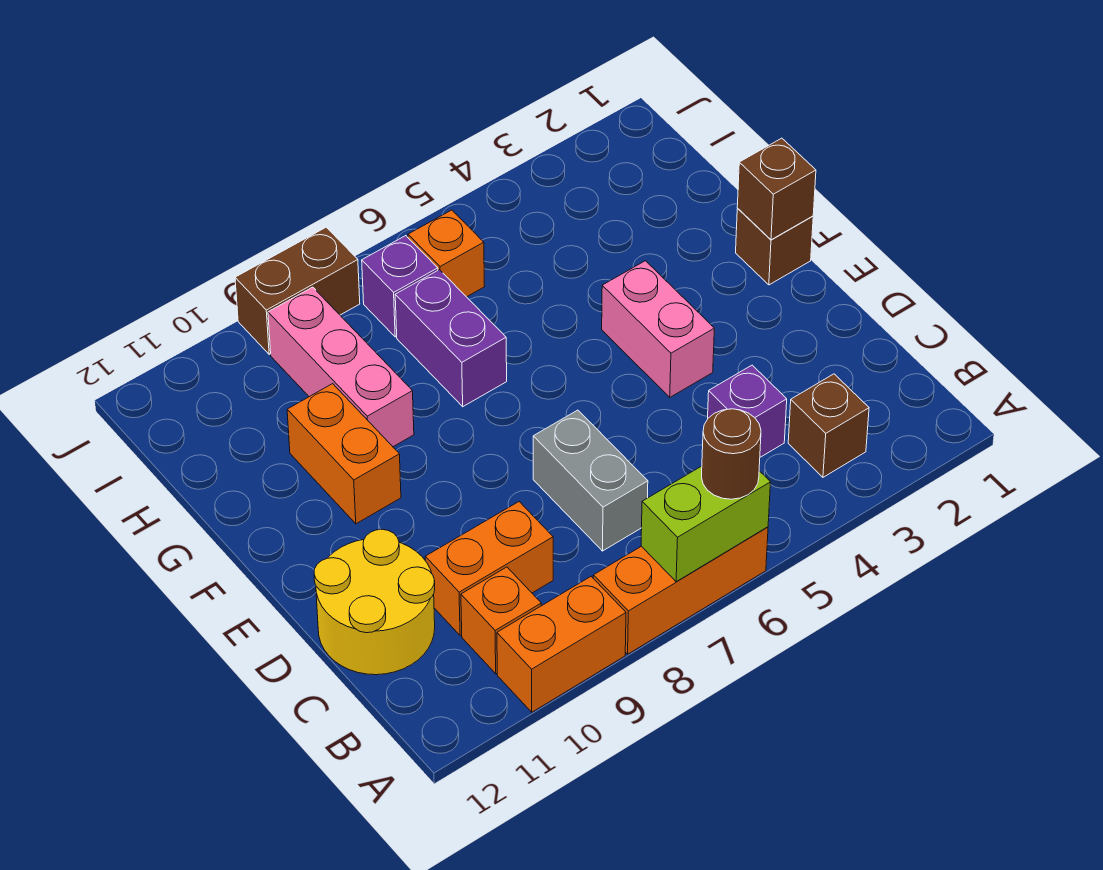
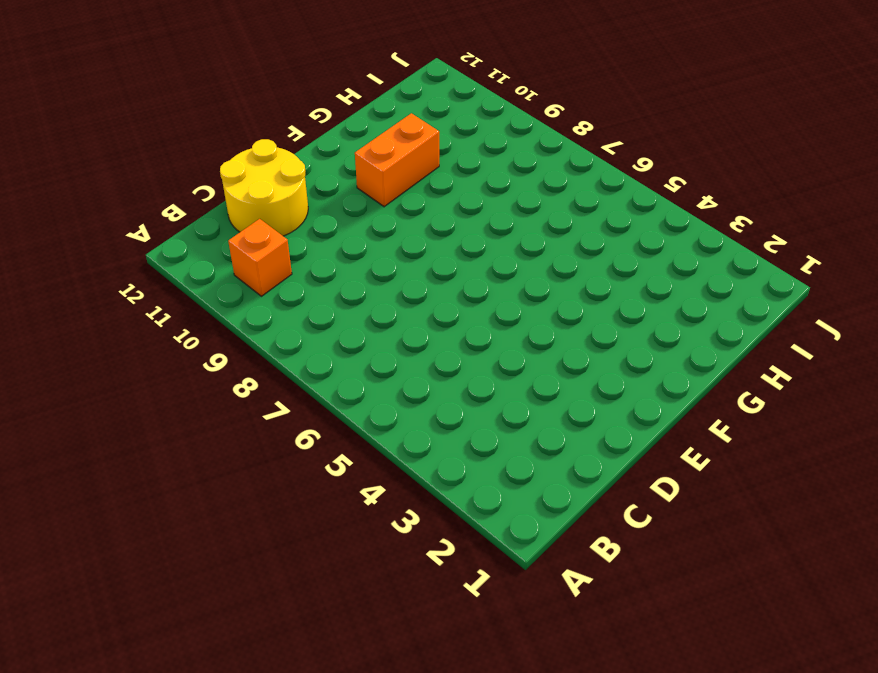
none -> orange 1x3 brick [593,527,768,654]
none -> orange 1x2 brick [497,577,626,712]
none -> brown 1x1 brick [788,374,869,477]

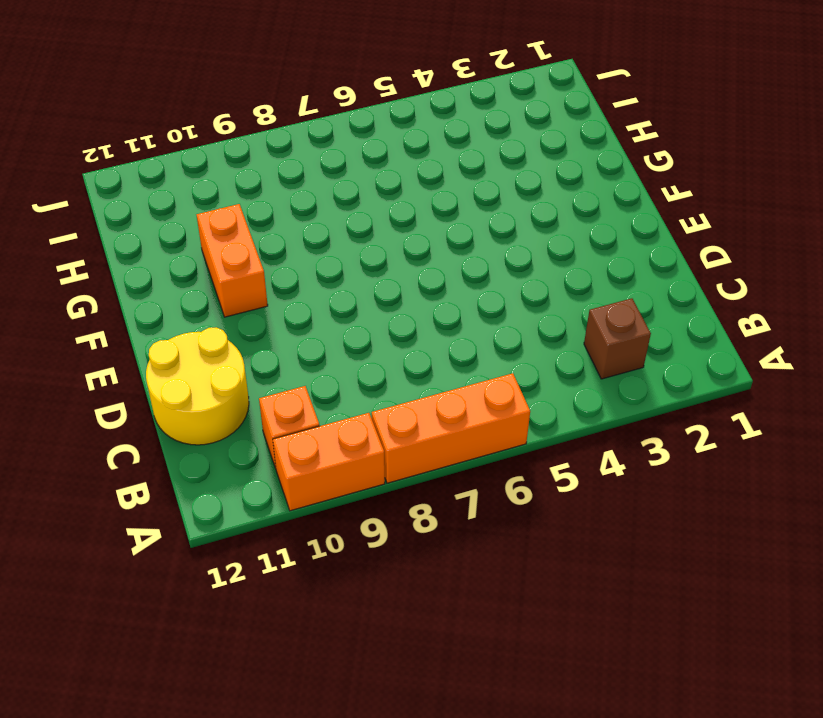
none -> purple 1x1 brick [708,365,787,457]
none -> grey 1x2 brick [533,410,648,551]
none -> orange 1x2 brick [425,502,553,636]

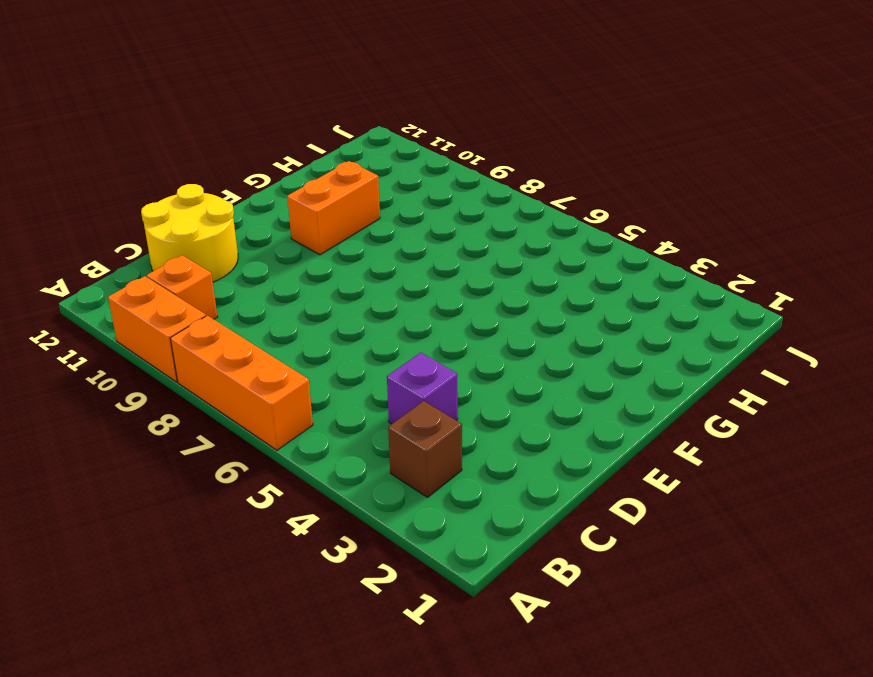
none -> grey 1x2 brick [533,410,648,551]
none -> orange 1x2 brick [425,502,553,636]
none -> pink 1x2 brick [602,261,714,397]

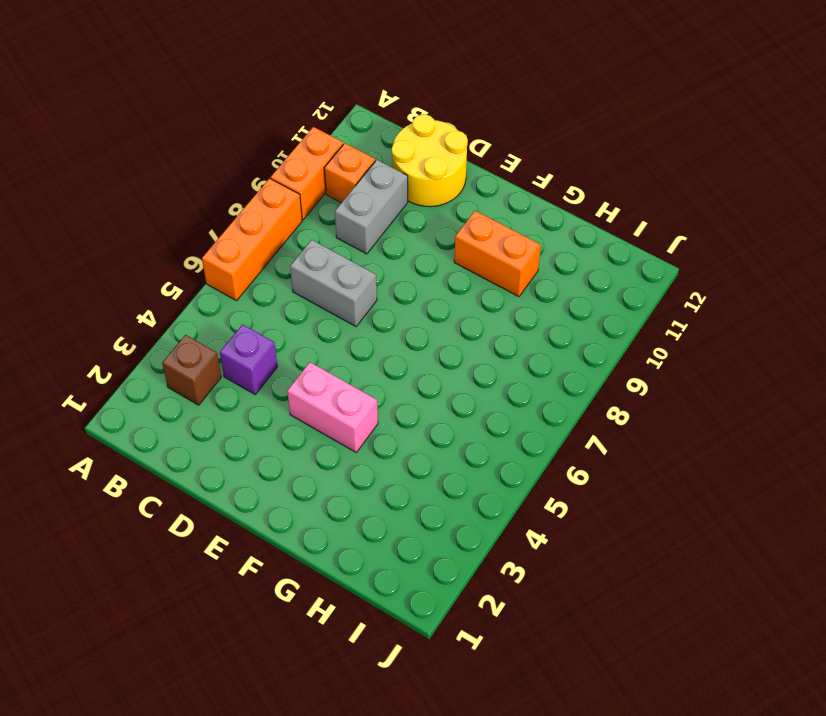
grey 1x2 brick [335,160,408,254] -> orange 1x2 brick [425,502,553,636]
none -> brown 1x1 brick [736,209,813,285]
none -> purple 1x2 brick [395,270,507,407]
none -> pink 1x3 brick [268,287,414,447]

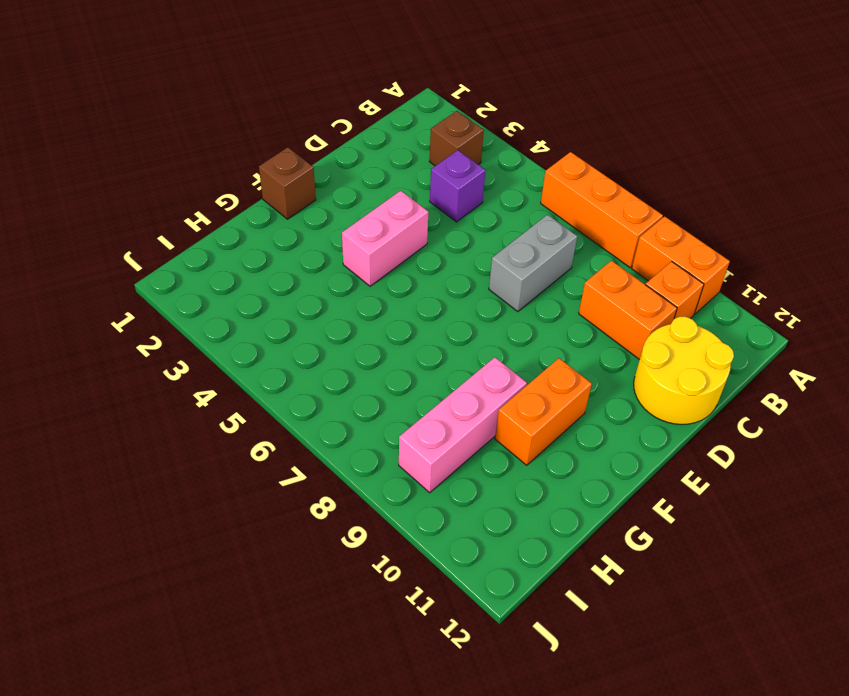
none -> purple 1x2 brick [395,270,507,407]
none -> orange 1x1 brick [408,210,485,297]
none -> purple 1x1 brick [362,236,438,337]

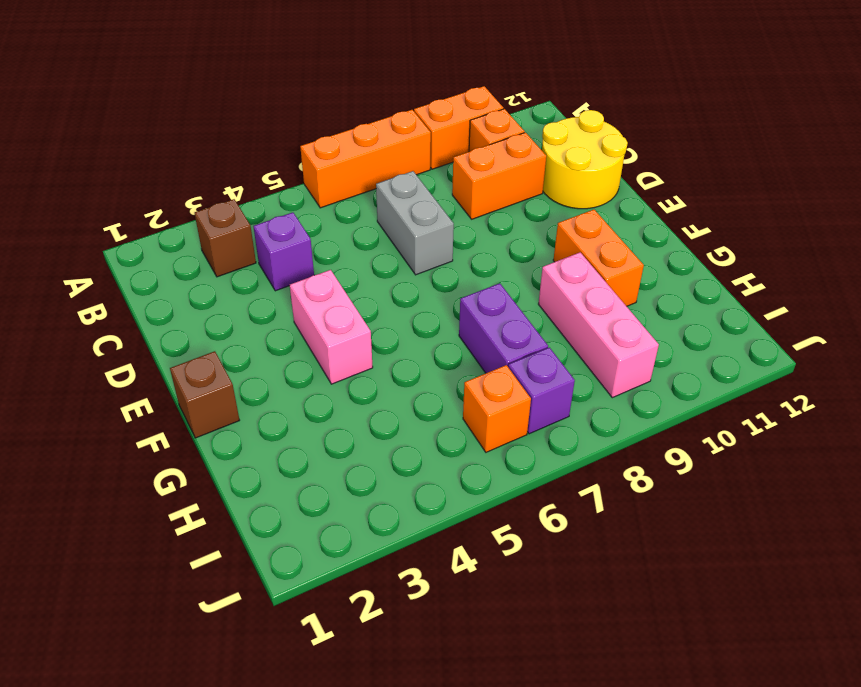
none -> brown 1x2 brick [235,227,360,354]
none -> lime 1x2 brick [641,466,771,582]
none -> brown 1x1 brick [737,138,816,240]

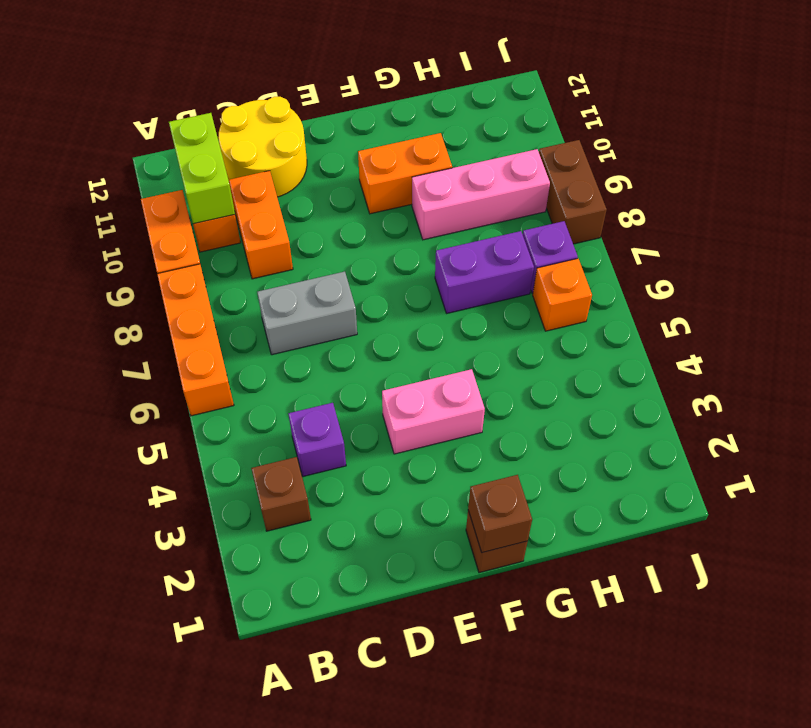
lime 1x2 brick [169,113,235,224] -> lime 1x2 brick moved to [641,466,771,582]
none -> brown 1x1 round brick [702,409,761,499]

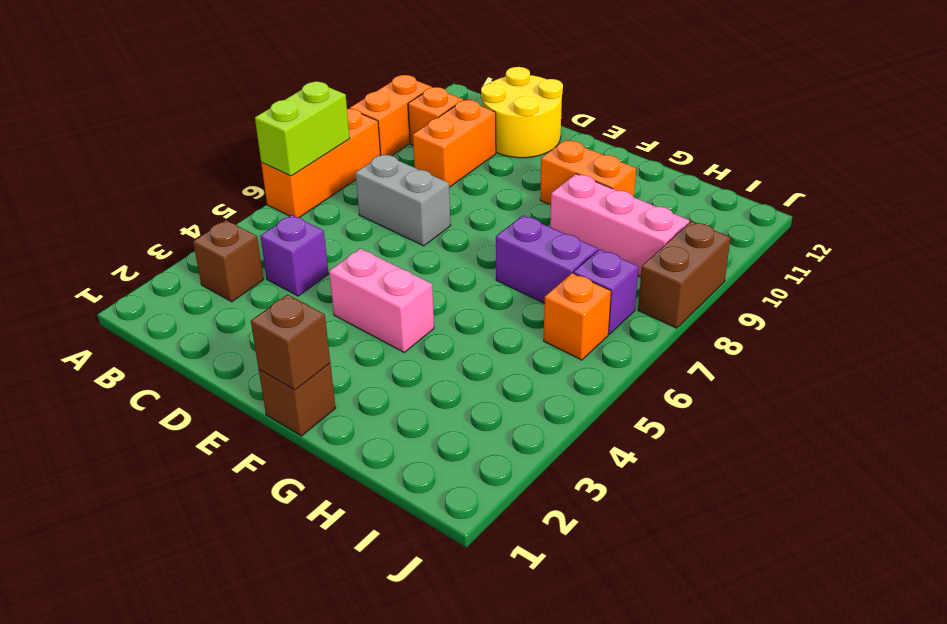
none -> brown 1x1 round brick [702,409,761,499]

